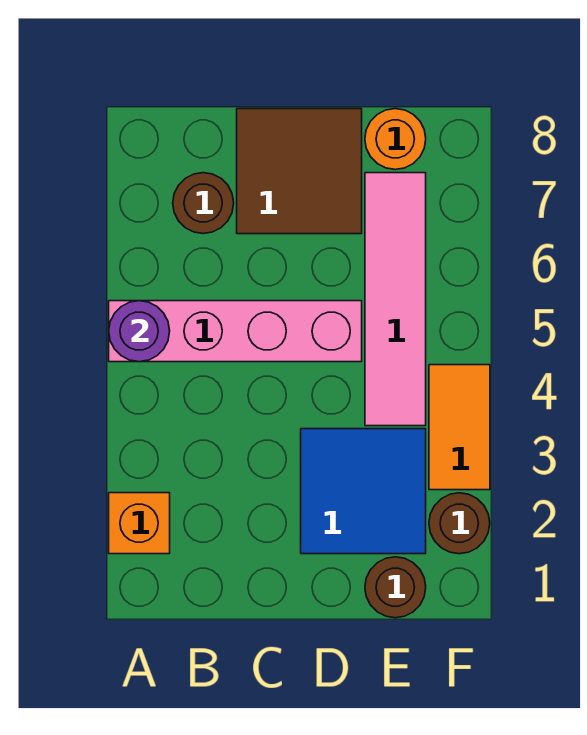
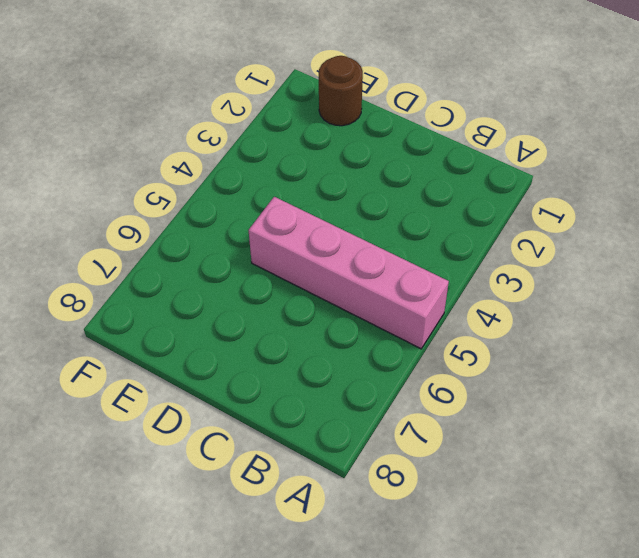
none -> orange 1x1 brick [109,493,170,554]
none -> brown 1x1 round brick [173,173,234,234]

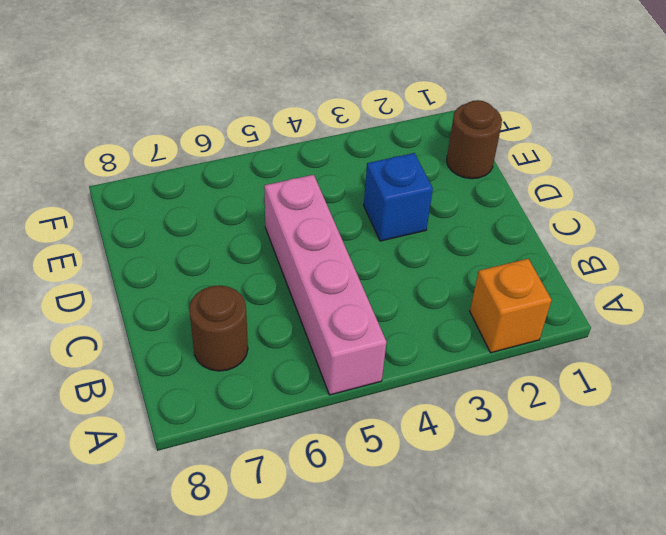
blue 1x1 brick [364,153,433,241] -> blue 2x2 tile [301,429,426,554]
none -> brown 2x2 tile [237,109,362,234]
none -> pink 1x4 tile [365,173,426,426]

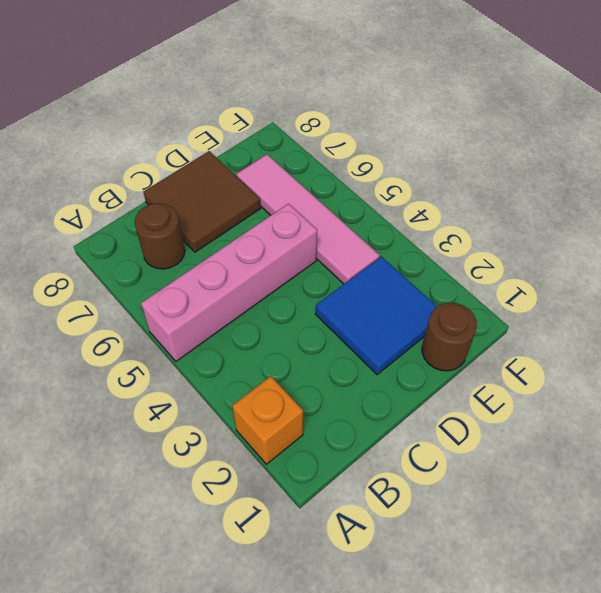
none -> orange 1x1 round brick [365,109,426,170]
none -> brown 1x1 round brick [429,493,490,554]

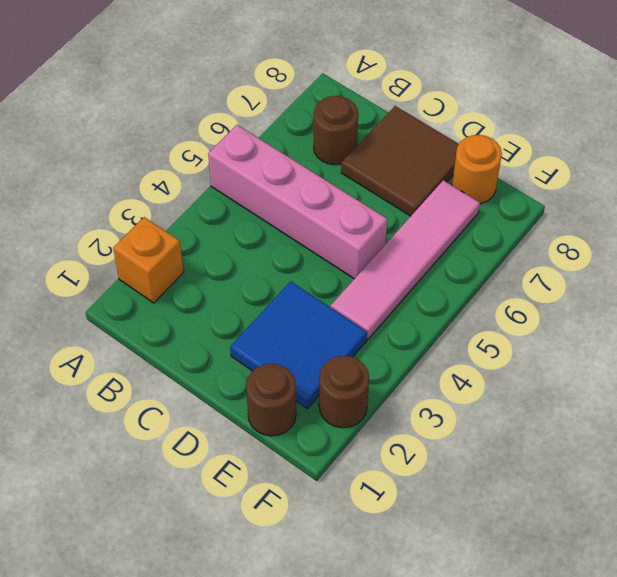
none -> orange 1x2 tile [429,365,490,490]
none -> purple 1x1 round brick [109,301,170,362]

